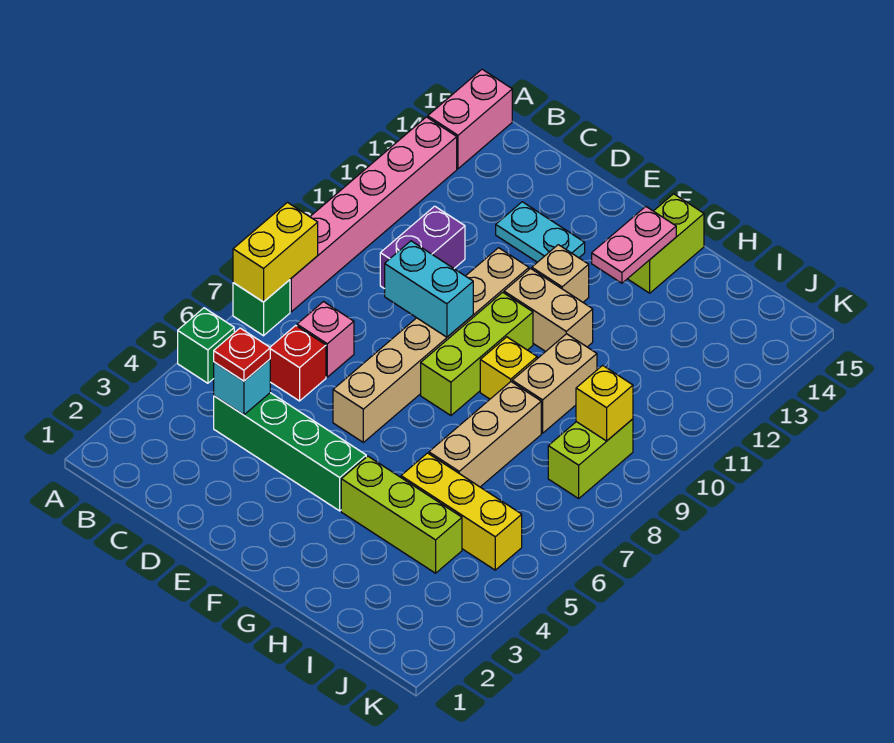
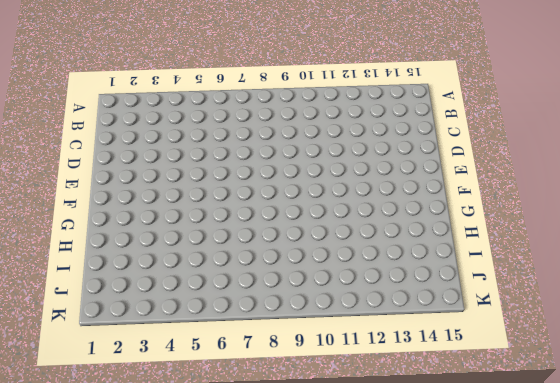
none -> green 1x1 brick [178,308,234,383]
none -> green 1x1 brick [233,280,290,336]
none -> pink 1x6 brick [290,117,457,312]

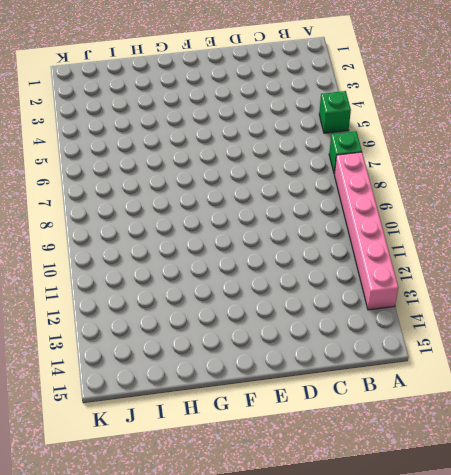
none -> pink 1x2 brick [428,69,512,169]
none -> green 1x4 brick [214,393,366,511]
none -> red 1x1 brick [270,325,326,401]

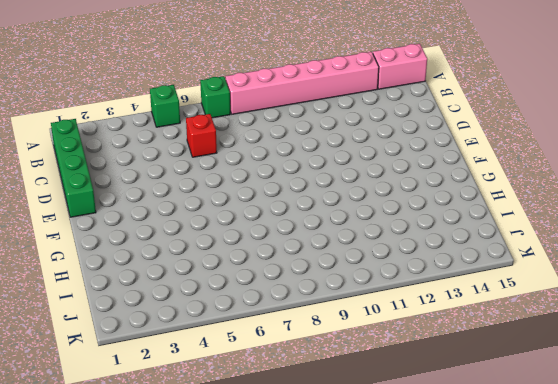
green 1x4 brick [51,119,96,217] -> green 1x4 brick moved to [214,393,366,511]
none -> pink 1x1 brick [297,302,354,377]
none -> purple 1x2 brick [380,206,465,289]
none -> cyan 1x2 plate [496,202,585,262]

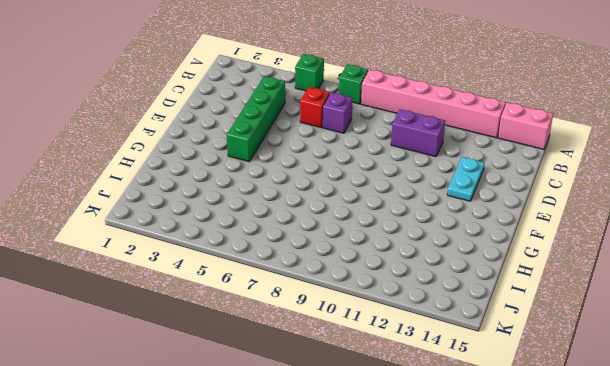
purple 1x1 brick [323,93,352,133] -> pink 1x1 brick [297,302,354,377]
none -> tan 1x6 brick [333,248,529,442]
none -> lime 1x3 brick [421,292,533,415]
none -> tan 1x2 brick [504,269,593,351]

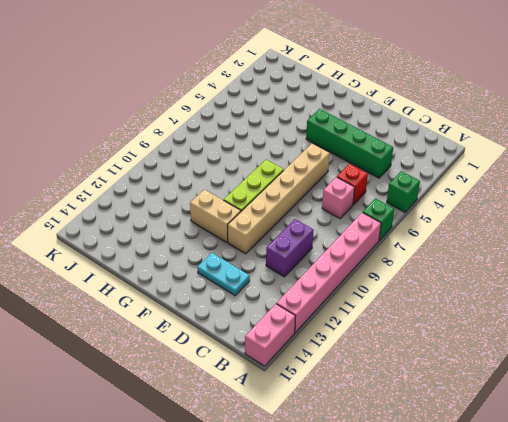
none -> tan 1x1 brick [532,245,589,302]
none -> lime 1x3 brick [341,456,462,573]
none -> yellow 1x1 brick [480,337,537,399]

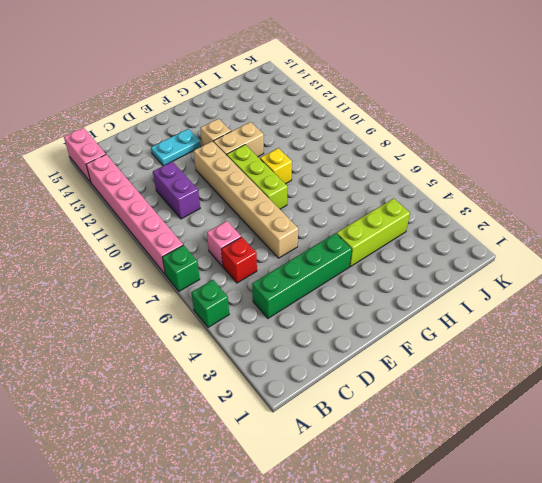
none -> lime 1x2 brick [628,194,704,293]
none -> yellow 1x3 brick [401,453,522,570]
none -> tan 1x3 brick [429,382,541,487]

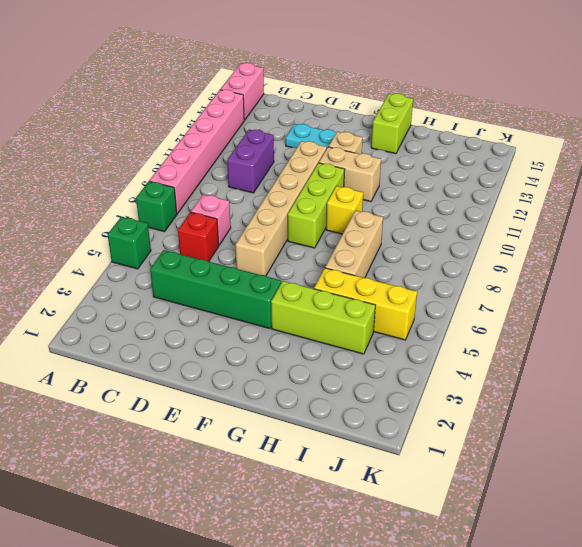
none -> tan 1x2 brick [512,334,597,433]
none -> lime 1x2 brick [548,419,633,498]
none -> yellow 1x2 brick [233,202,318,302]

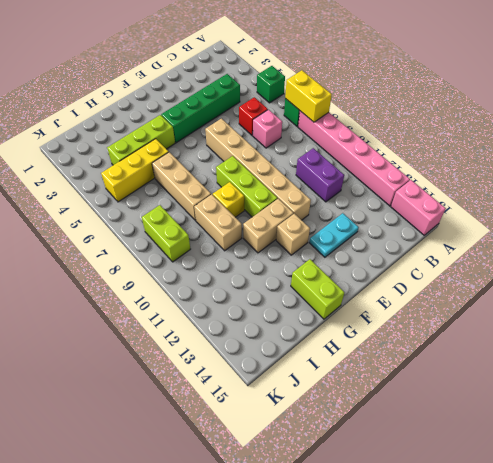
none -> cyan 1x1 brick [214,359,270,415]
none -> cyan 1x2 brick [385,241,473,337]
none -> pink 1x2 plate [592,207,676,283]

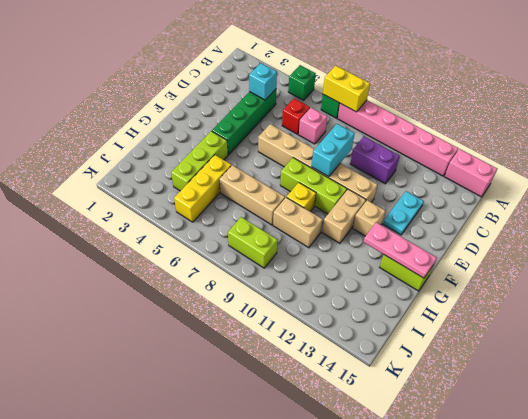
pink 1x3 plate [364,222,437,278] -> pink 1x2 plate [592,207,676,283]
none -> yellow 1x1 brick [576,365,633,441]
none -> red 1x1 plate [214,328,270,381]

